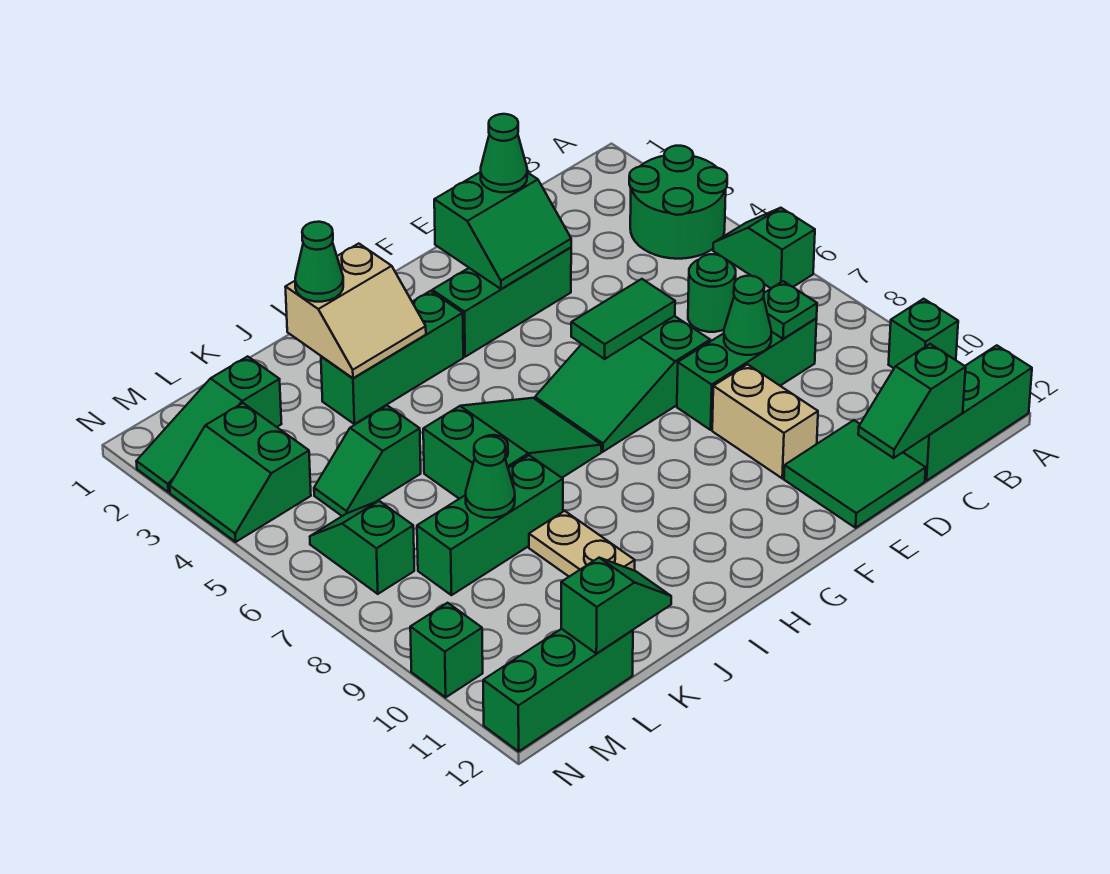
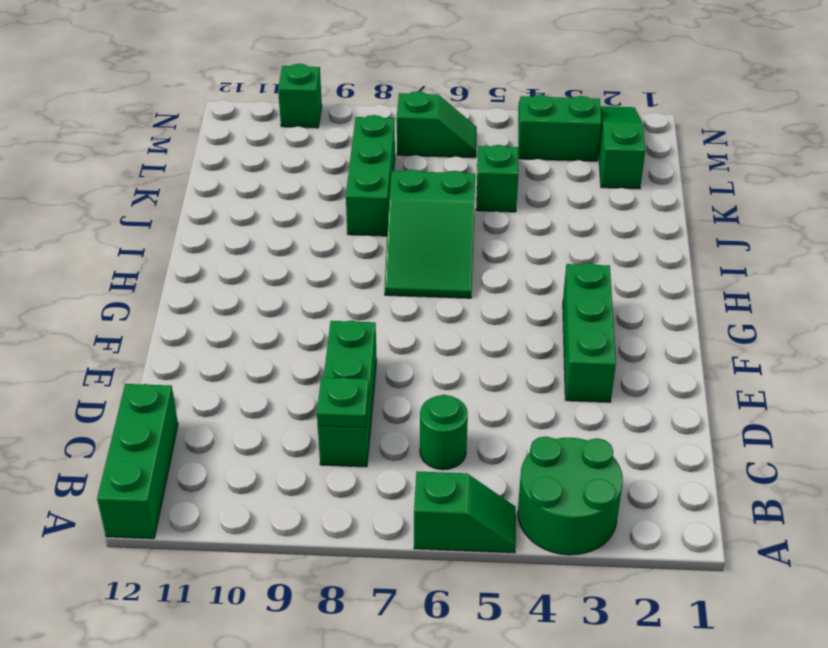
none -> green 1x1 brick [888,299,958,368]
none -> green 2x2 tile [784,420,926,528]
none -> green 2x3 slope [535,316,710,452]
none -> tan 1x2 brick [712,364,818,478]

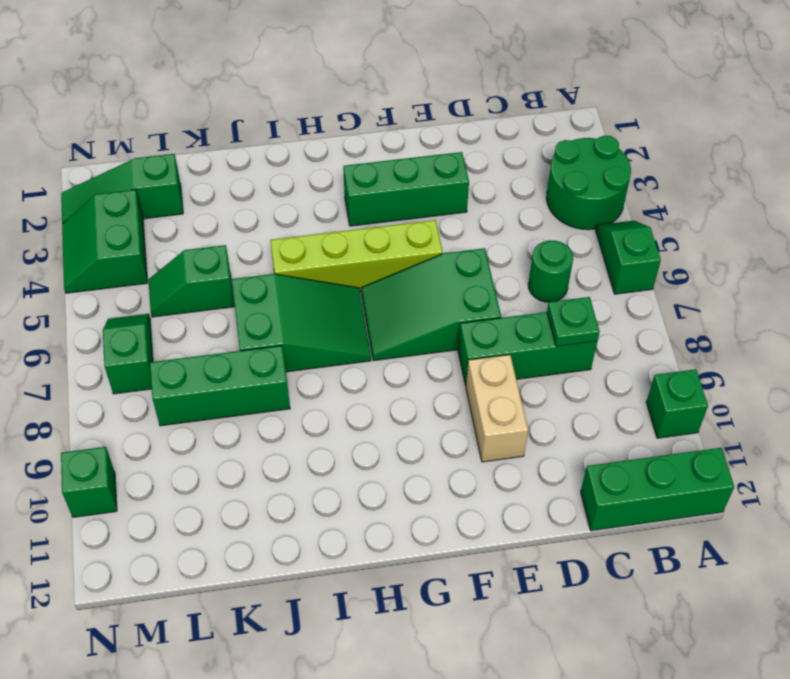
lime 1x4 brick [271,220,443,291] -> none
none -> green 2x2 tile [784,420,926,528]
none -> green 1x3 brick [321,291,463,424]
none -> tan 1x2 plate [529,511,635,577]
none -> green 1x3 brick [483,629,633,751]

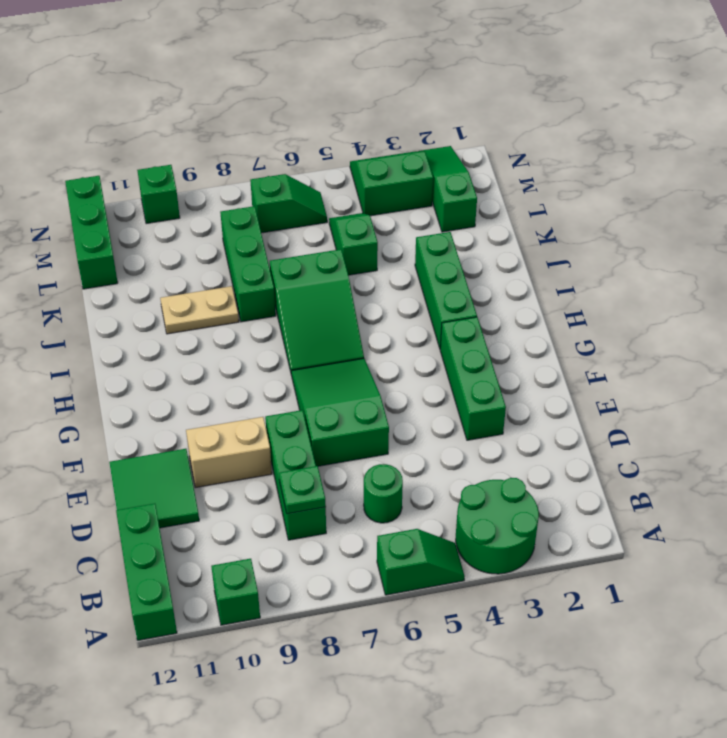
none -> green 1x2 slope [858,344,966,458]
none -> green 1x1 cone [724,276,771,355]
none -> green 2x2 slope [434,172,571,289]
none -> green 1x2 tile [571,279,675,359]

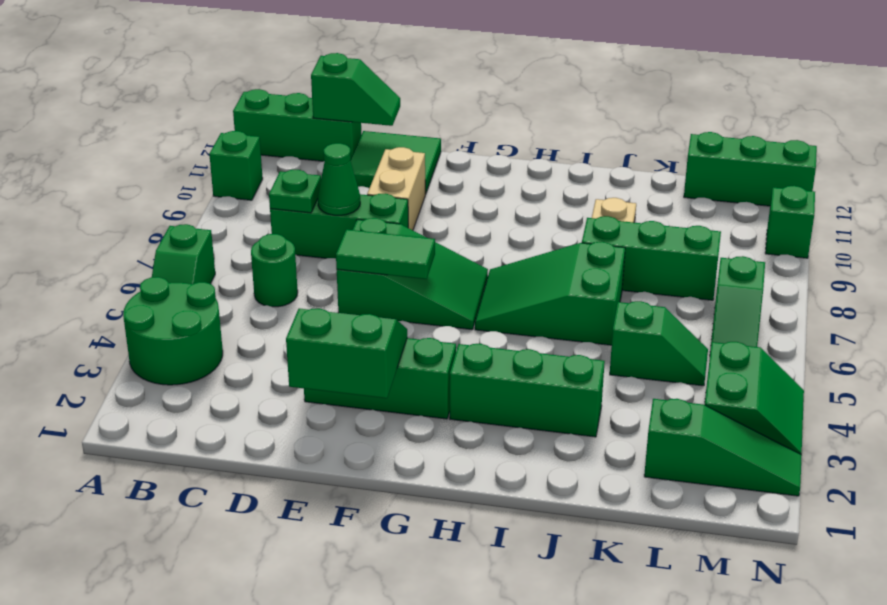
none -> tan 2x2 slope [286,244,426,378]
none -> green 1x1 cone [466,436,515,518]
none -> green 1x2 slope [561,558,671,654]
none -> green 1x1 cone [480,114,527,192]

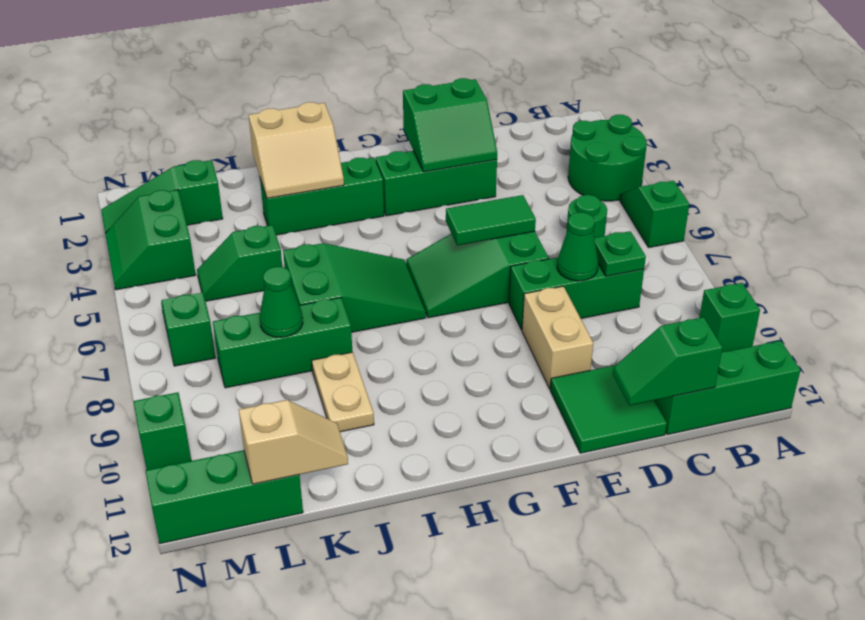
tan 1x2 slope [239,400,348,484] -> green 1x2 slope [561,558,671,654]
none -> green 1x1 cone [480,114,527,192]
none -> green 1x1 cone [295,222,343,302]

